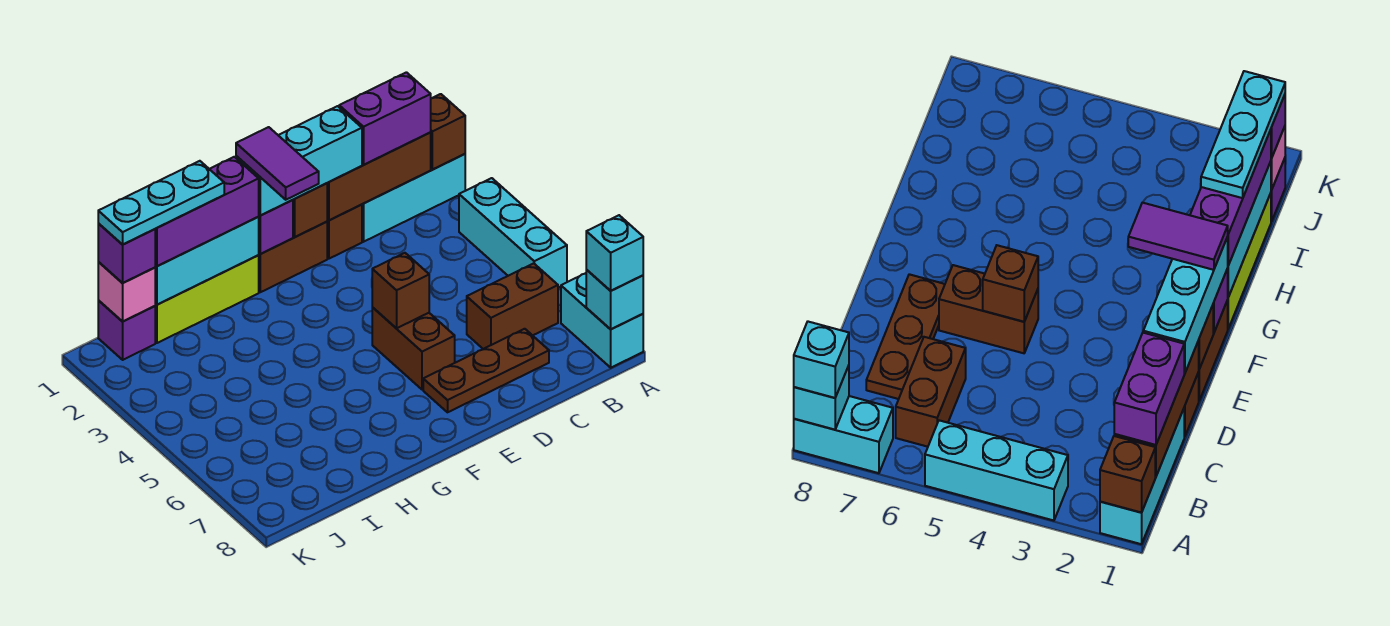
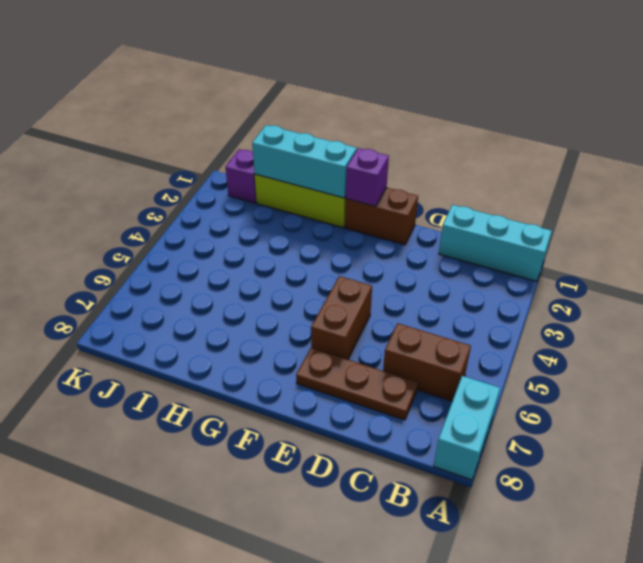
none -> cyan 1x3 brick [459,178,567,288]
none -> brown 1x1 brick [327,205,362,259]
none -> brown 1x1 brick [430,94,465,169]

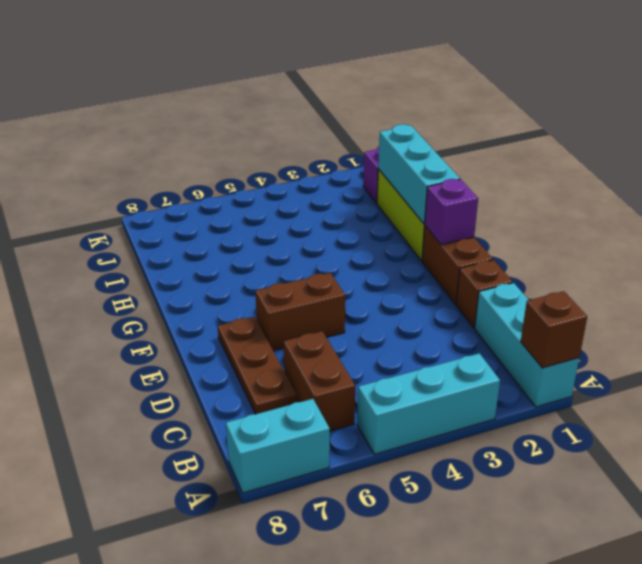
none -> cyan 1x1 brick [586,270,643,329]
none -> brown 1x3 brick [327,133,431,220]
none -> brown 1x1 brick [293,183,327,237]

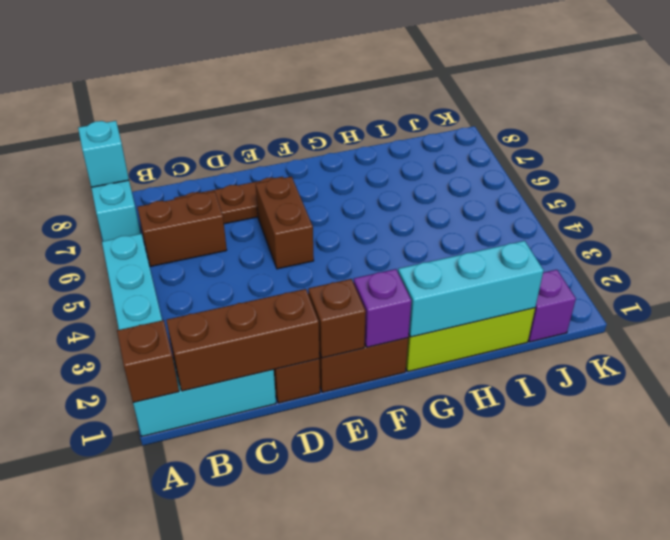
none -> brown 1x1 brick [372,253,429,328]
none -> pink 1x1 brick [98,262,155,322]
none -> cyan 1x1 brick [586,215,643,291]

